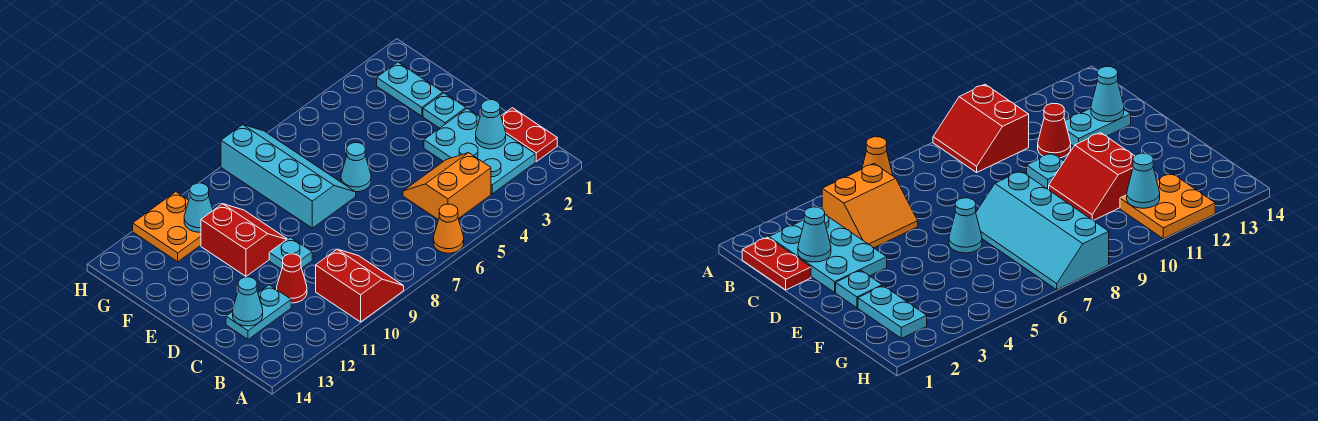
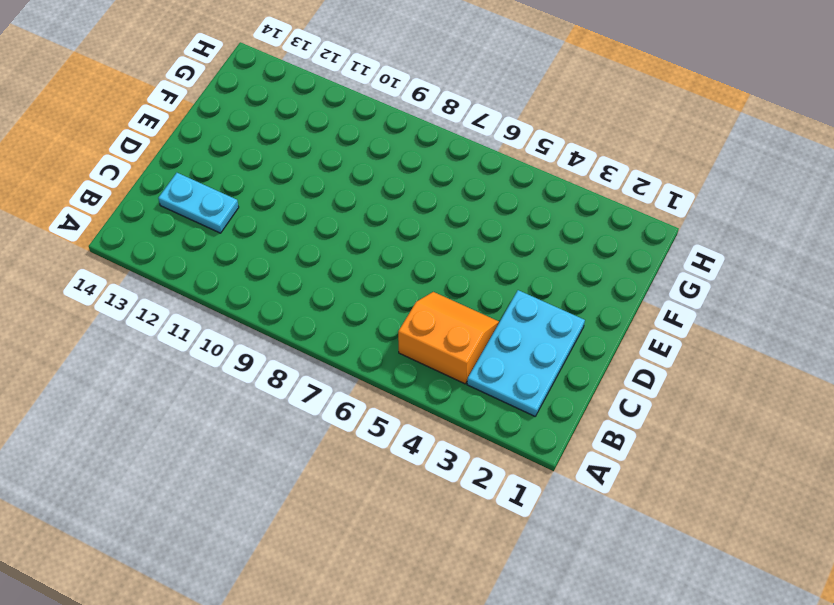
none -> orange 1x1 cone [433,204,464,253]
none -> red 2x2 slope [316,249,404,322]
none -> red 1x2 plate [501,108,557,162]

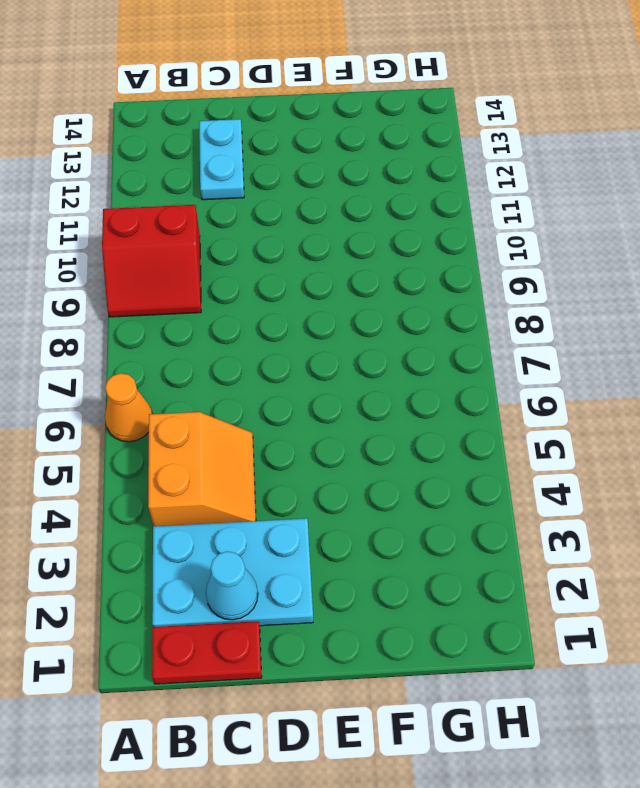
none -> red 1x1 cone [277,254,307,303]
none -> cyan 1x1 plate [269,237,312,269]
none -> cyan 1x1 plate [423,93,466,128]

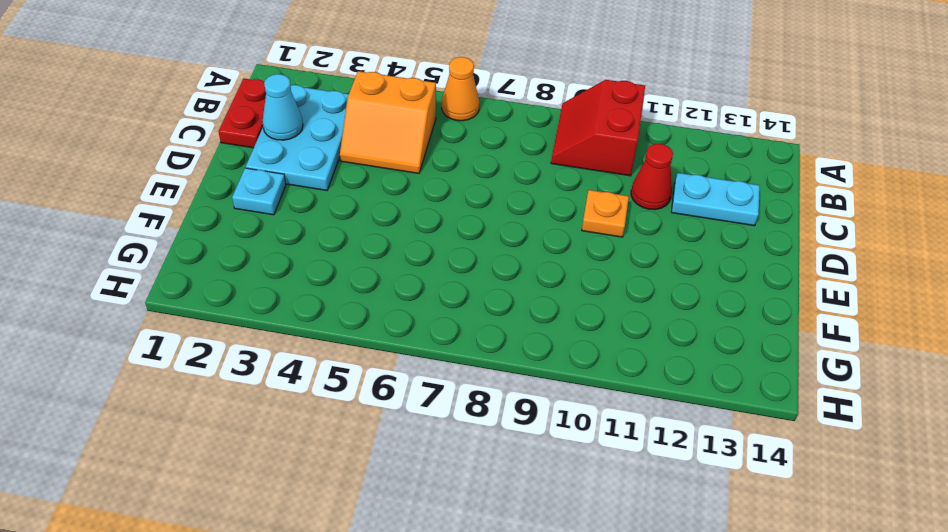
orange 1x1 plate [582,190,629,237] -> cyan 1x1 plate [269,237,312,269]
none -> cyan 1x1 cone [341,143,371,192]
none -> cyan 2x4 slope [221,125,356,228]
none -> red 2x2 slope [201,204,287,276]

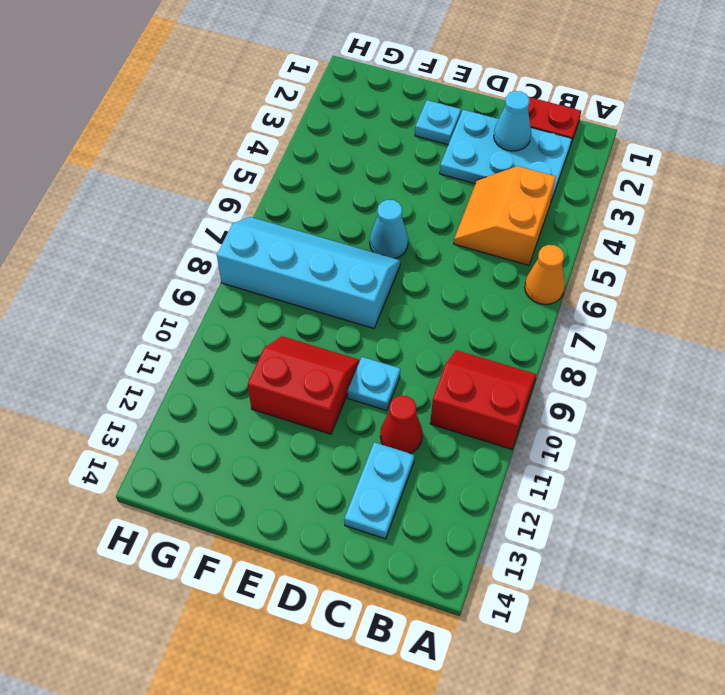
none -> cyan 1x2 plate [377,62,443,116]
none -> orange 2x2 plate [133,192,201,262]
none -> cyan 1x1 cone [233,277,263,326]

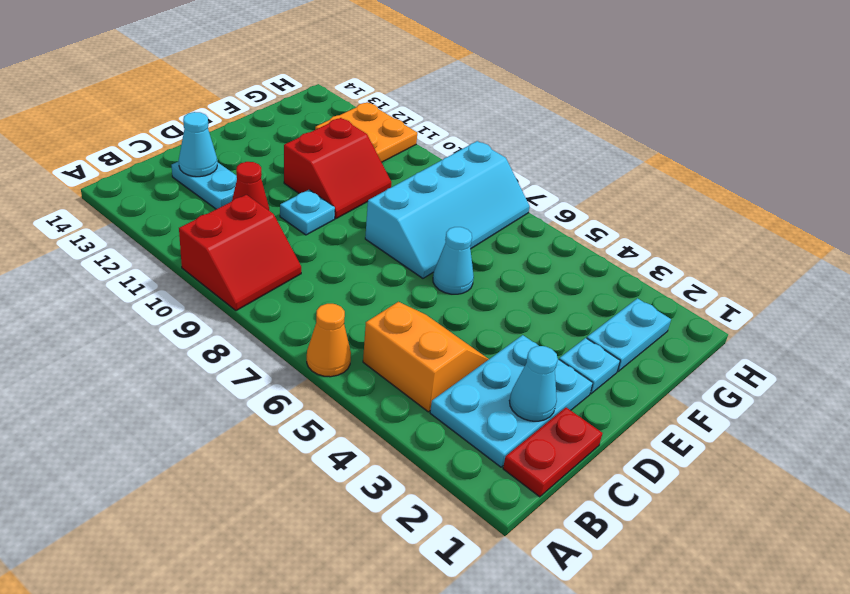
none -> cyan 1x1 cone [184,183,213,232]

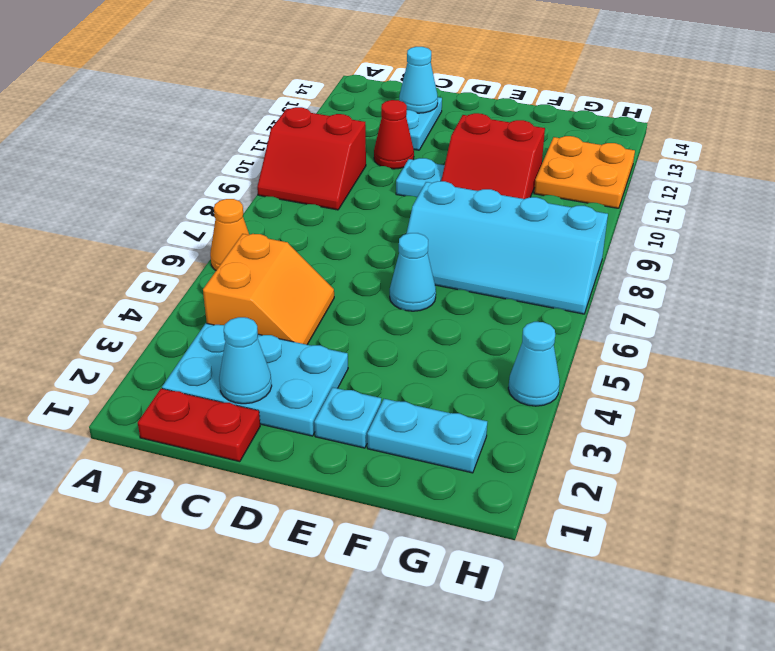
cyan 1x1 cone [508,322,560,406] -> cyan 1x1 cone moved to [184,183,213,232]

